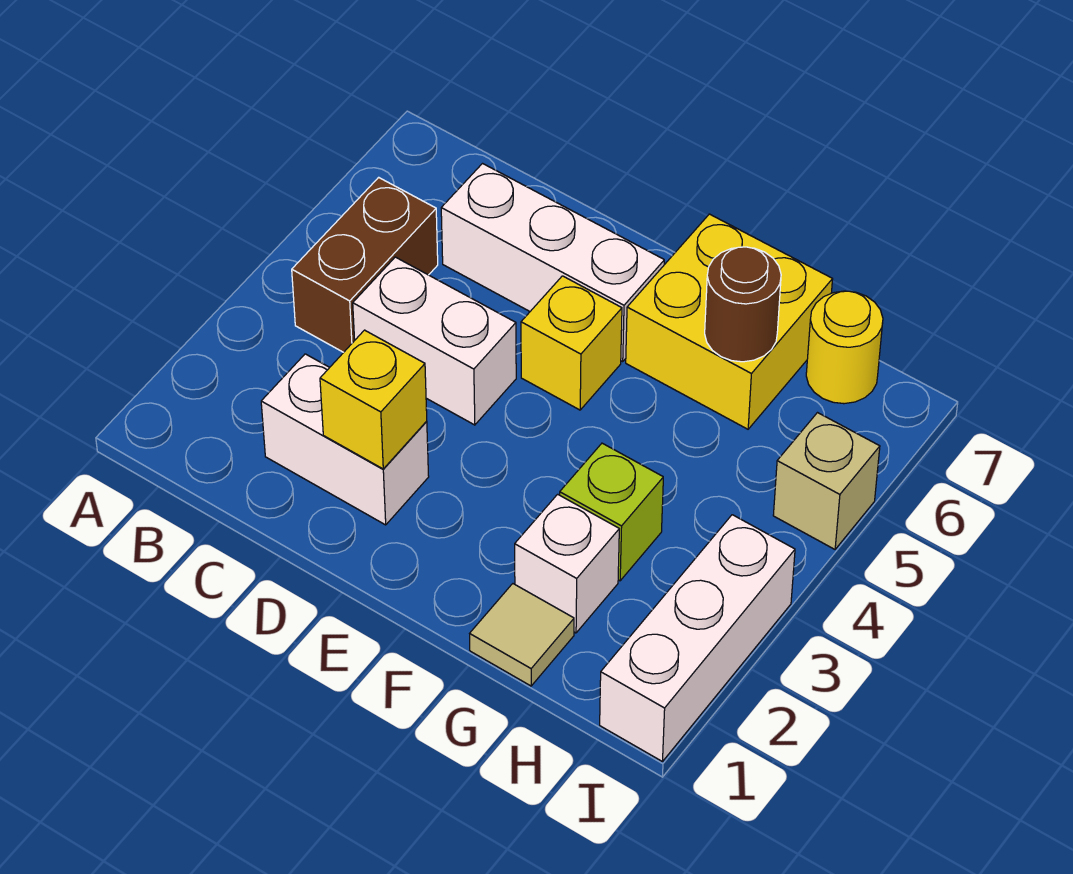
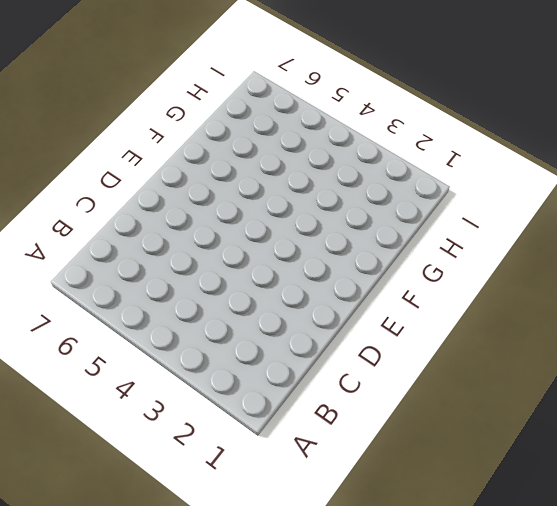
none -> brown 1x2 brick [292,177,438,352]
none -> white 1x2 brick [261,354,429,525]
none -> white 1x2 brick [353,257,516,425]

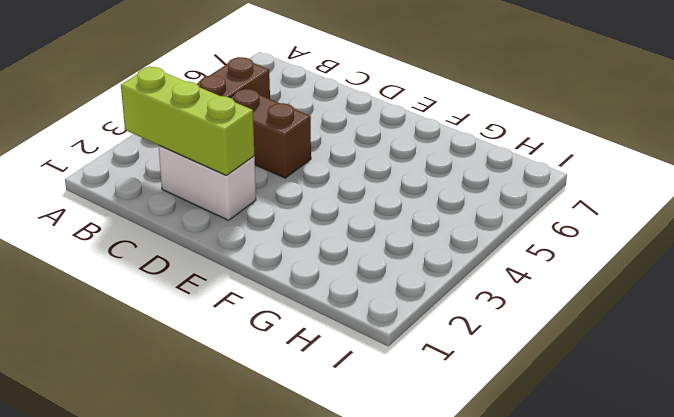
lime 1x3 brick [121,67,255,175] -> yellow 1x1 brick [320,330,427,469]
brown 1x2 brick [230,88,311,178] -> white 1x2 brick [353,257,516,425]
none -> white 1x3 brick [441,164,664,361]
none -> yellow 1x1 brick [521,276,622,410]
none -> yellow 2x2 brick [626,214,833,429]

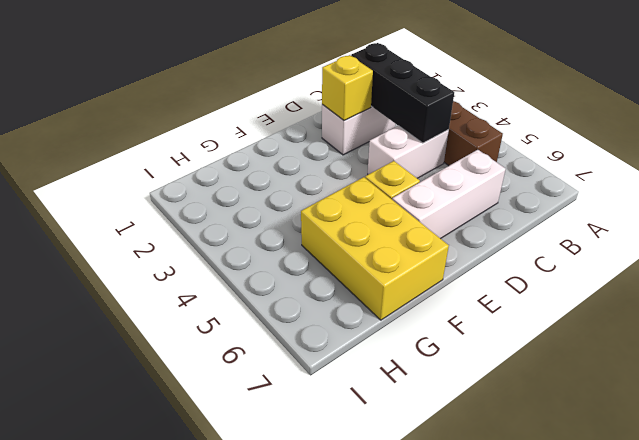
black 1x3 brick [351,43,454,143] -> none
yellow 2x3 brick [301,177,449,320] -> yellow 2x2 brick [626,214,833,429]
none -> tan 1x1 tile [470,584,574,686]
none -> white 1x1 brick [515,494,619,633]
none -> lime 1x1 brick [560,443,663,581]

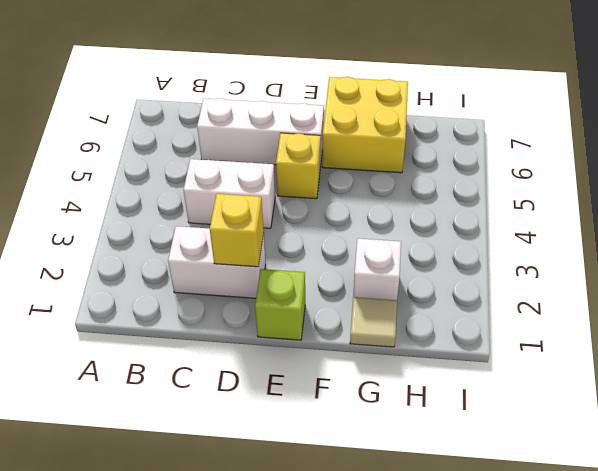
lime 1x1 brick [255,269,305,340] -> lime 1x1 brick moved to [560,443,663,581]
none -> brown 1x2 brick [292,177,438,352]
none -> yellow 1x1 round brick [806,291,883,404]
none -> white 1x3 brick [600,515,795,762]

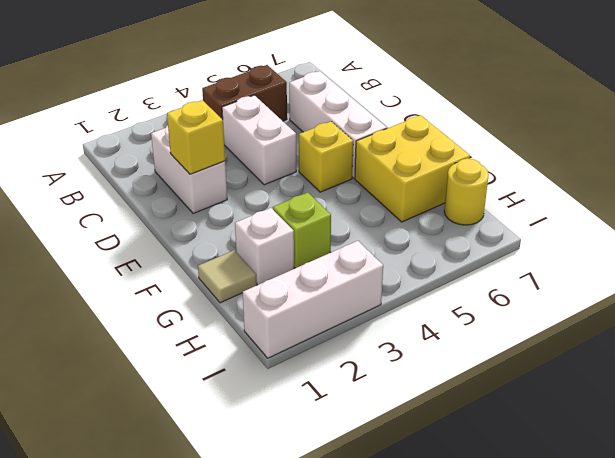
none -> tan 1x1 brick [773,413,880,549]
none -> brown 1x1 round brick [705,247,781,362]

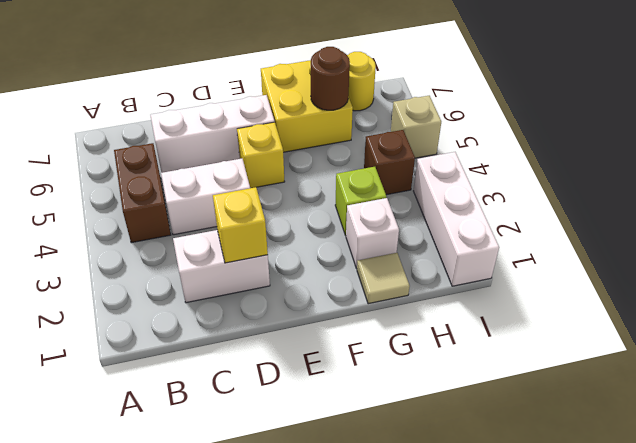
brown 1x1 brick [364,130,415,195] -> none

